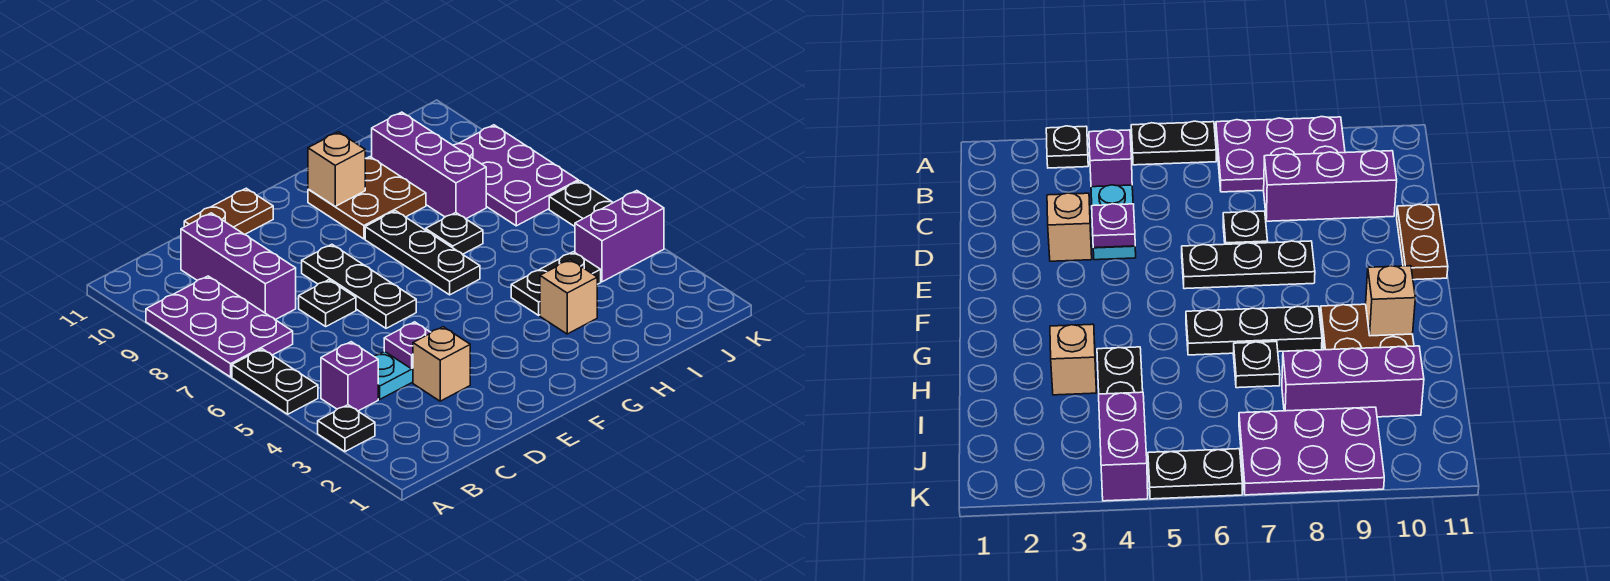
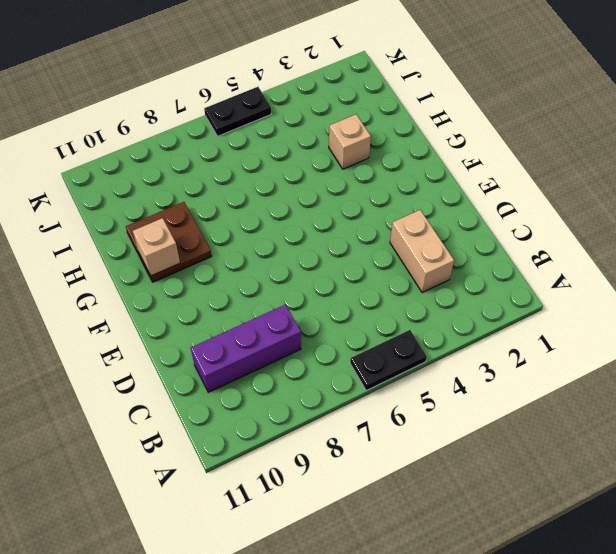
tan 1x2 brick [390,210,454,292] -> tan 1x1 brick [413,327,470,401]
none -> black 1x1 plate [318,405,375,452]
none -> purple 2x3 plate [146,276,293,377]
none -> purple 1x1 brick [321,342,378,411]

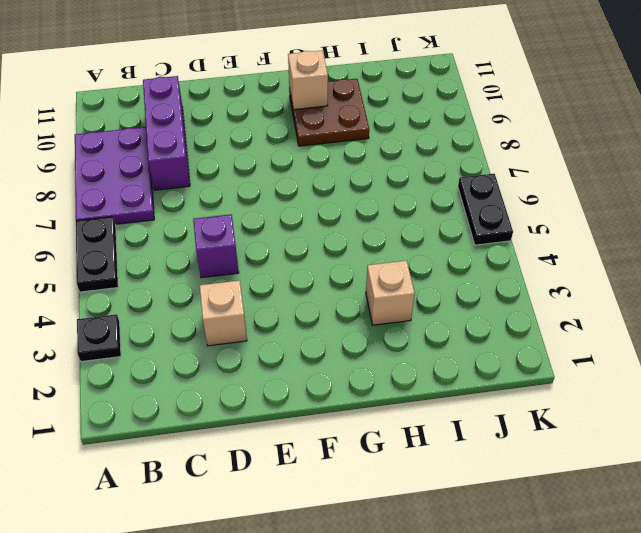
purple 1x1 brick [193,214,239,278] -> purple 1x1 brick moved to [321,342,378,411]
none -> cyan 1x2 plate [374,351,413,399]
none -> black 1x1 plate [299,280,356,326]
none -> brown 1x2 plate [184,188,273,235]

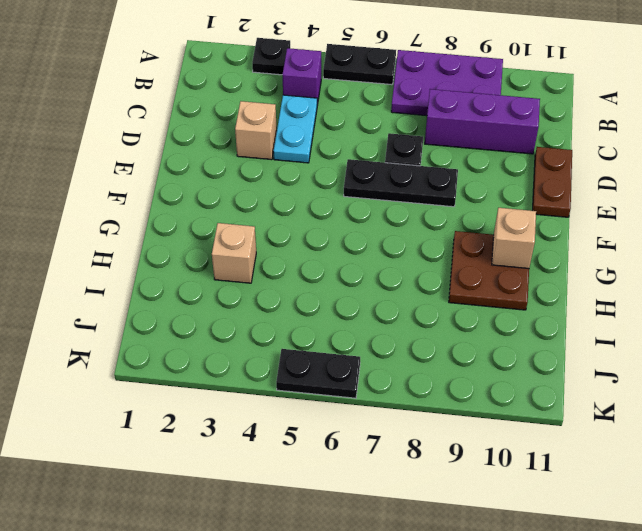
none -> black 1x3 plate [365,211,480,295]
none -> black 1x2 plate [511,252,601,315]
none -> black 1x1 plate [426,213,483,254]

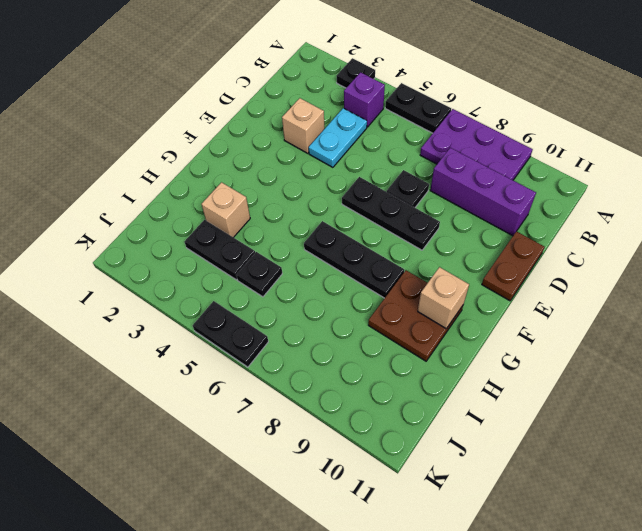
black 1x2 plate [185,220,255,280] -> black 1x2 plate turned to [511,252,601,315]
black 1x1 plate [236,252,282,297] -> black 1x1 plate moved to [426,213,483,254]
none -> purple 1x3 brick [372,112,486,219]
none -> purple 1x2 brick [575,191,664,282]
none -> purple 2x3 plate [453,125,578,226]

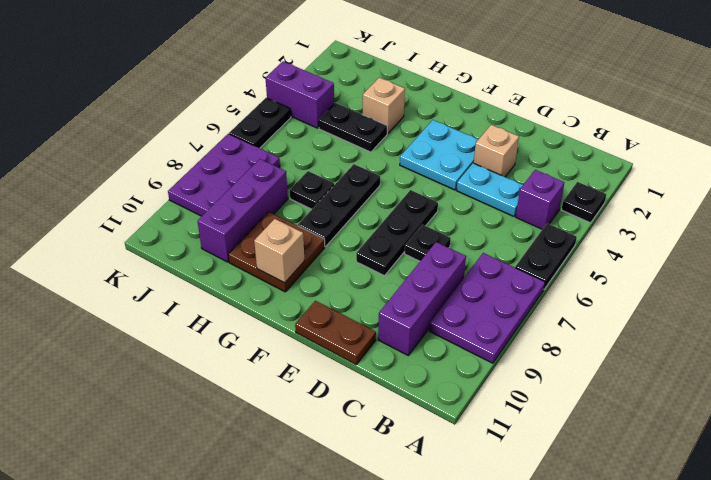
cyan 2x2 plate [400,120,478,190] -> none
none -> purple 1x1 plate [384,322,431,369]

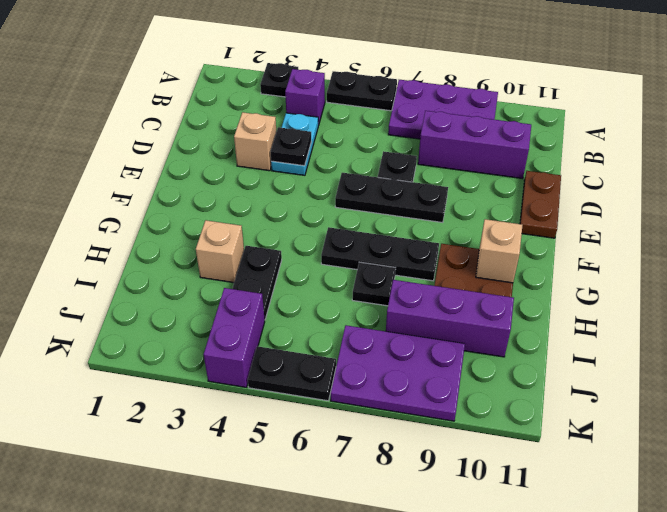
black 1x1 plate [270,127,311,166] -> purple 1x1 plate [384,322,431,369]

